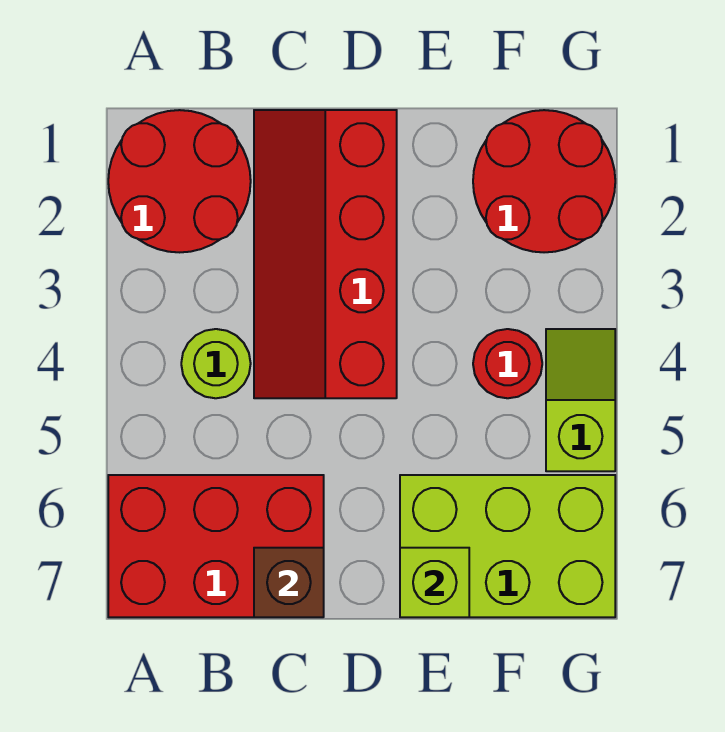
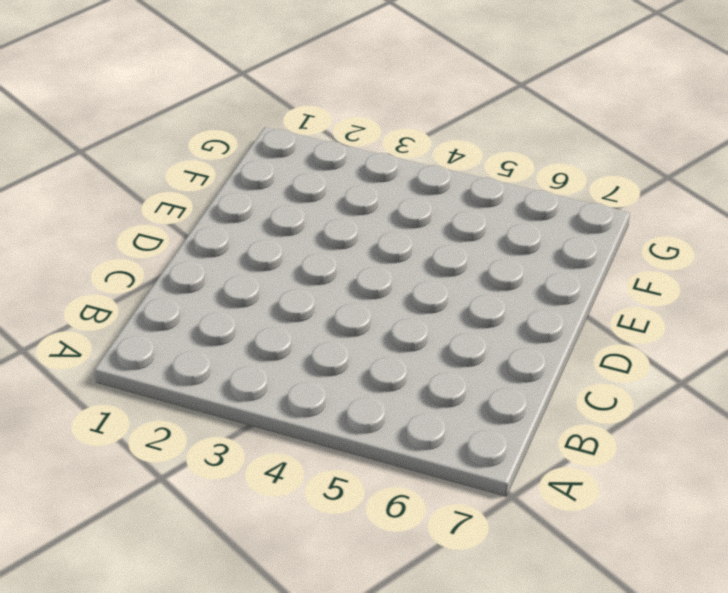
none -> red 2x2 round brick [108,110,251,252]
none -> red 2x3 brick [108,475,324,617]

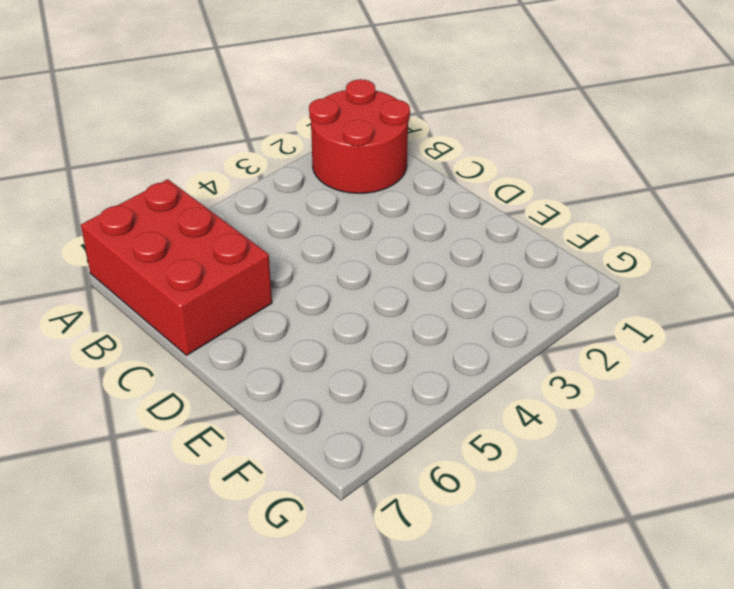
none -> lime 1x1 round brick [181,329,251,398]
none -> red 2x4 slope [254,110,397,398]

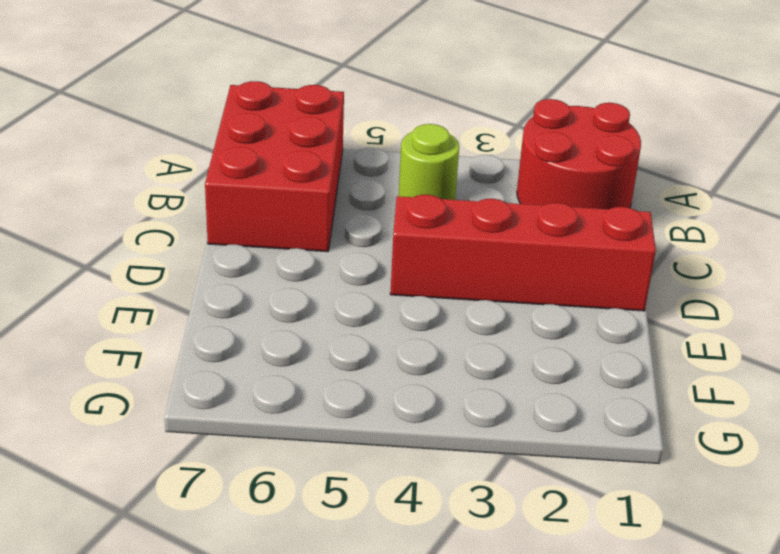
none -> lime 2x3 brick [400,475,615,617]
none -> red 2x2 round brick [473,110,615,252]

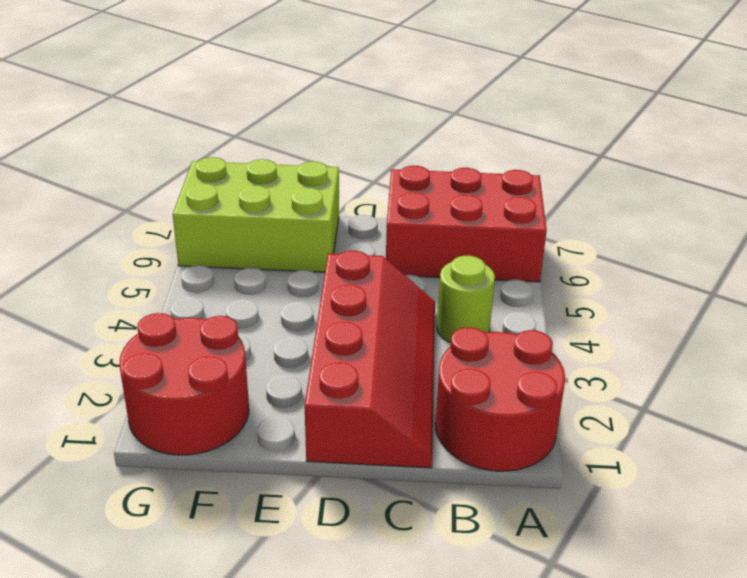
none -> red 1x1 round brick [473,329,542,398]
none -> lime 1x2 slope [546,329,615,471]

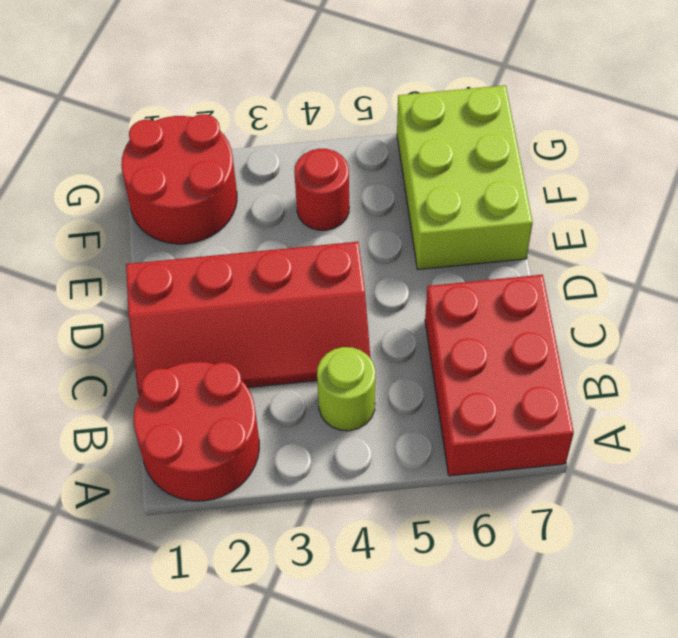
none -> lime 1x2 slope [546,329,615,471]
none -> brown 1x1 brick [254,548,324,617]

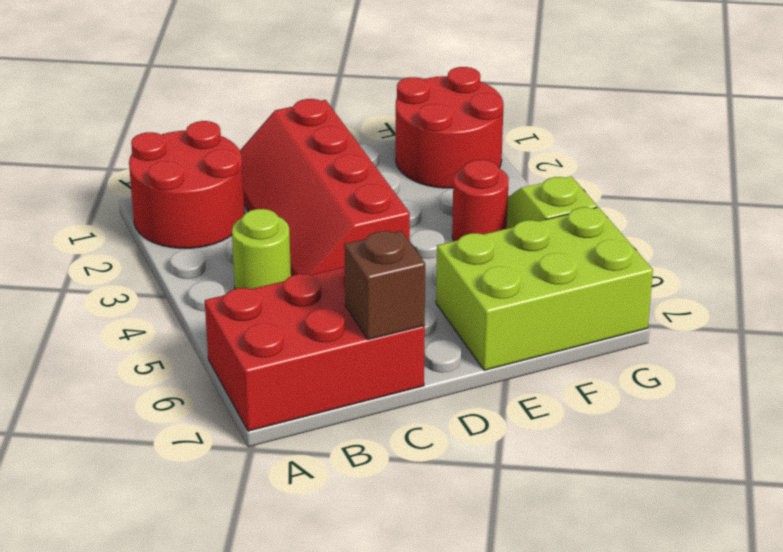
none -> lime 1x1 brick [400,548,469,617]

